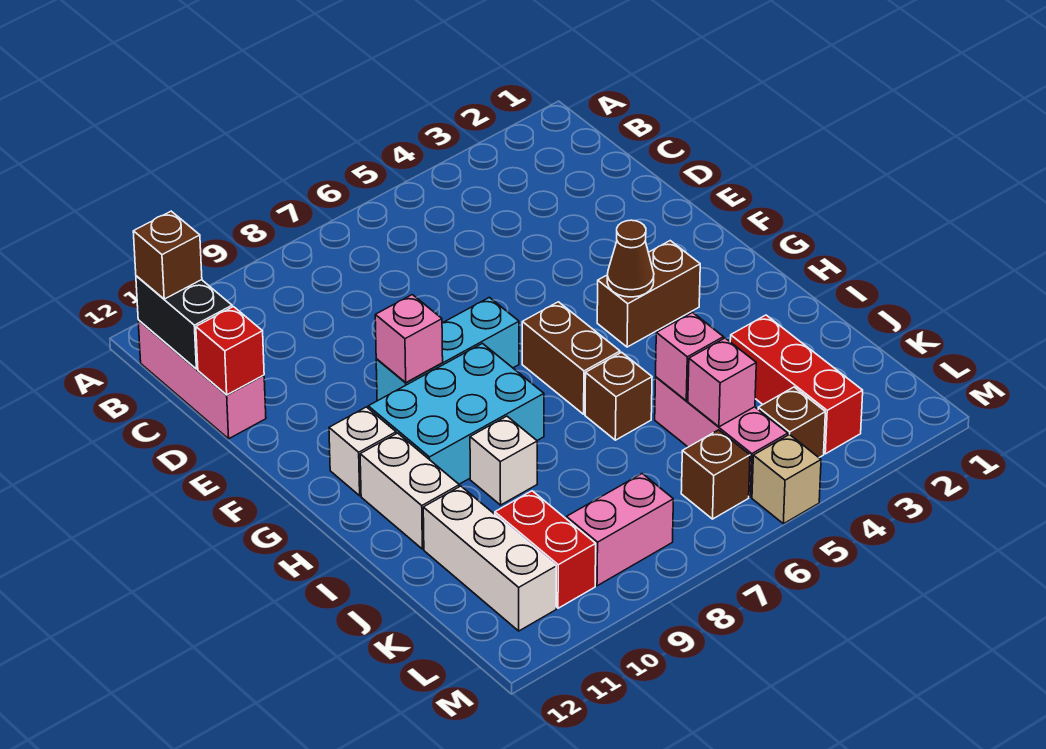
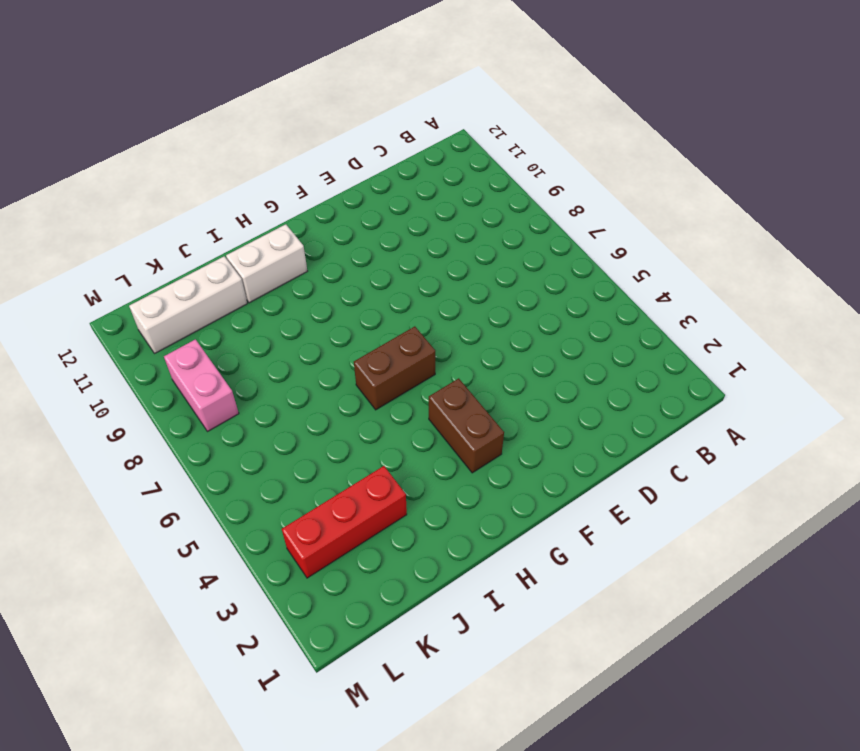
none -> pink 1x3 brick [138,320,266,439]
none -> cyan 1x3 brick [376,297,519,401]
none -> cyan 2x3 brick [368,343,544,484]

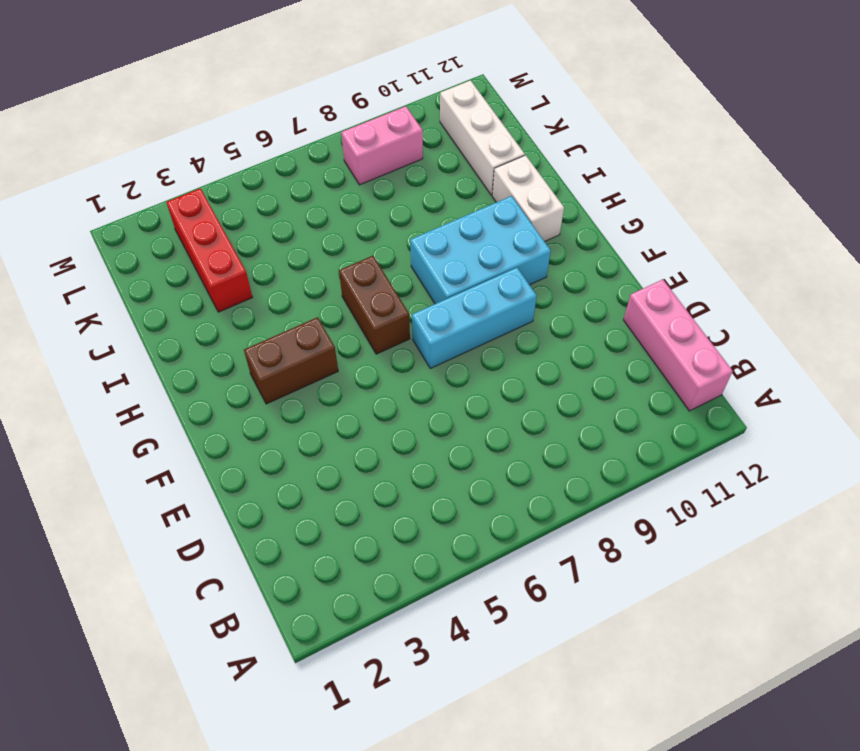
none -> white 1x1 brick [329,407,396,496]
none -> brown 1x1 brick [585,352,652,440]
none -> white 1x1 brick [470,416,537,505]

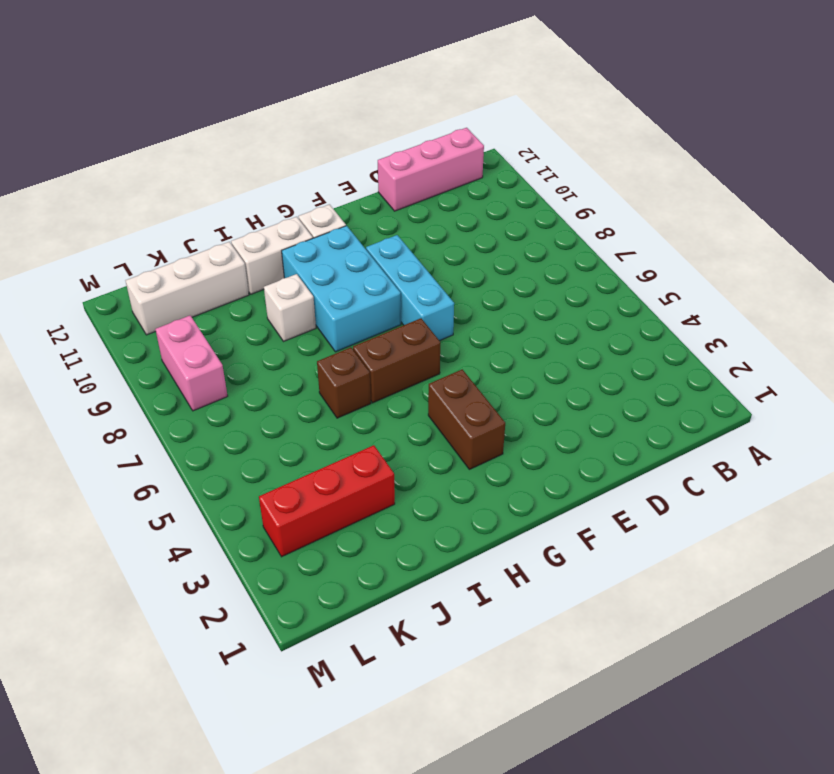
none -> pink 1x3 brick [655,377,788,497]
none -> red 1x2 brick [495,491,596,608]
none -> brown 1x1 brick [758,387,825,457]

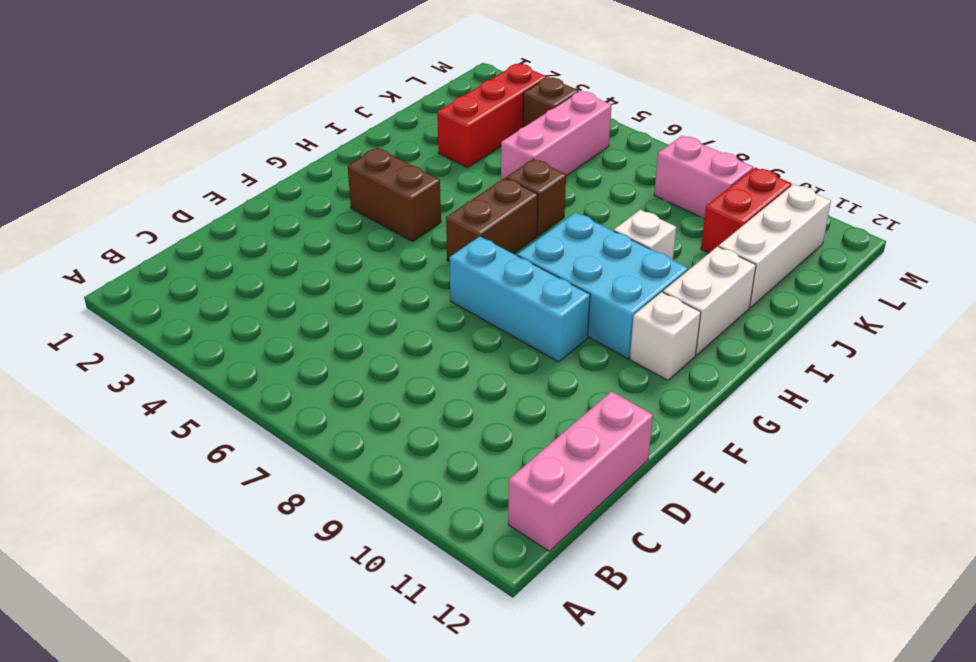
none -> brown 1x1 brick [681,430,750,519]
none -> tan 1x1 brick [752,434,821,524]
none -> black 1x2 brick [136,276,232,369]

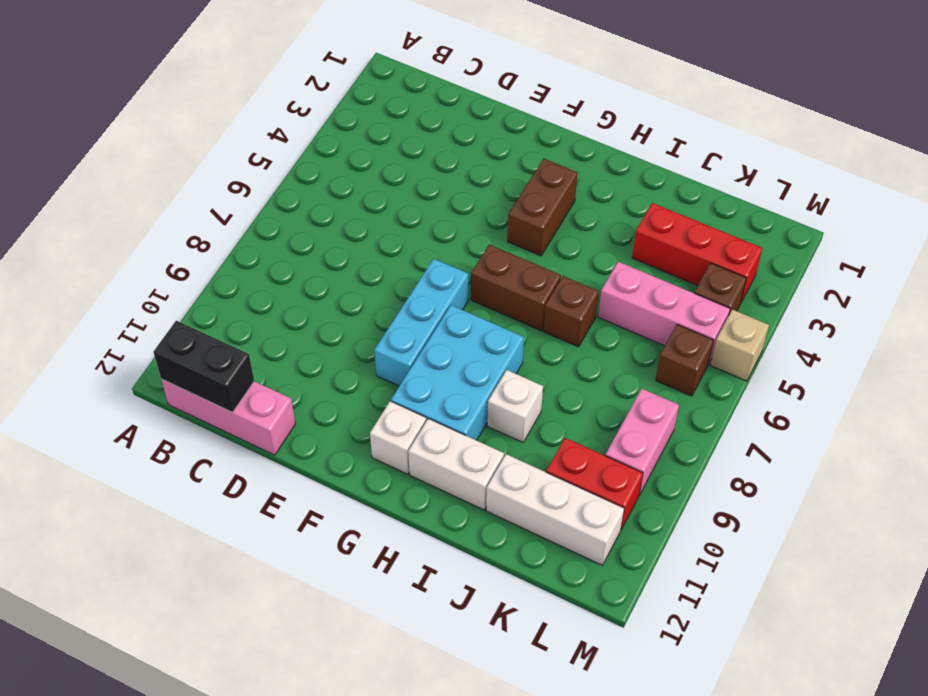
none -> red 1x1 brick [196,307,264,395]
none -> pink 1x1 brick [375,295,443,383]
none -> brown 1x1 cone [607,220,654,297]

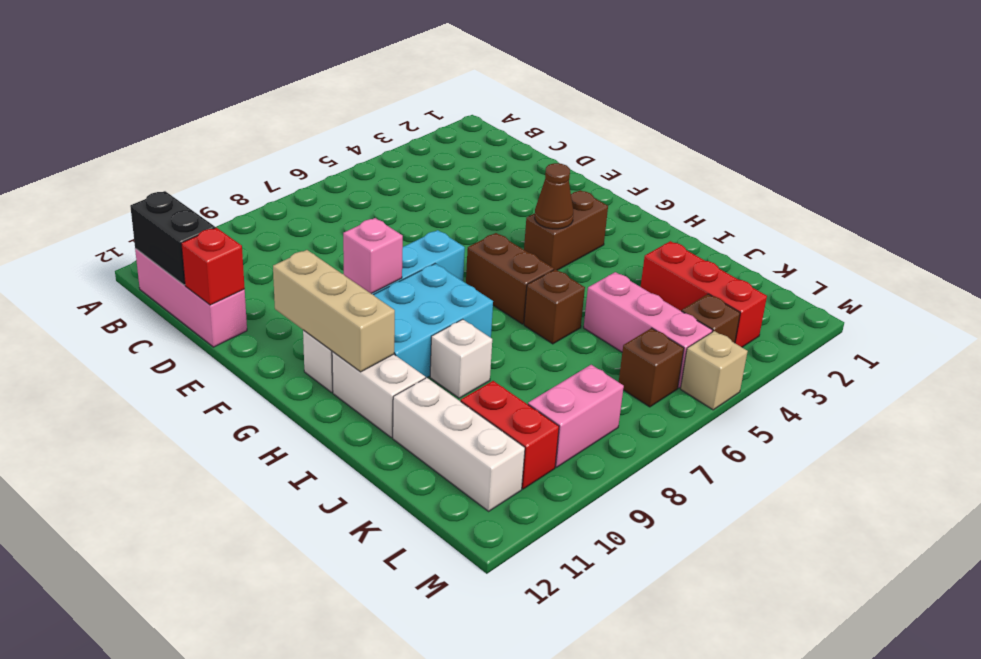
tan 1x3 brick [273,250,395,372] -> none
none -> pink 1x1 brick [656,312,724,401]
none -> pink 1x1 brick [688,338,756,427]
none -> brown 1x1 brick [133,211,202,299]

